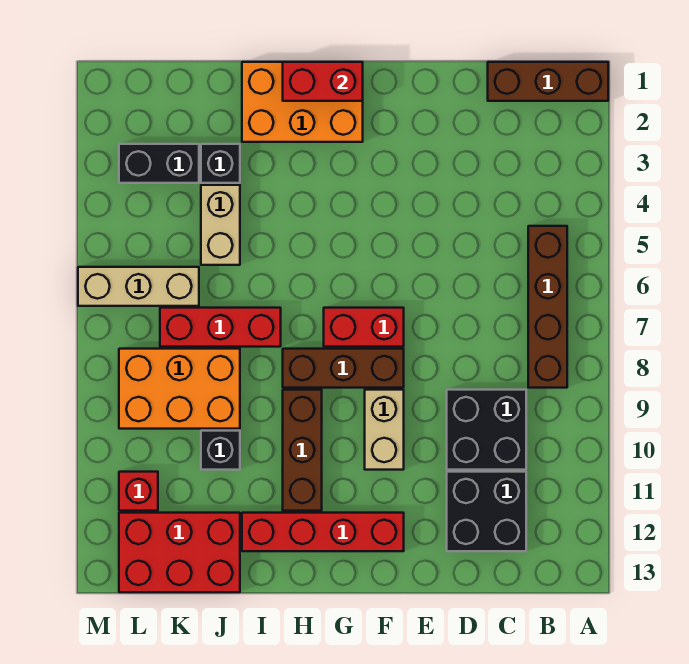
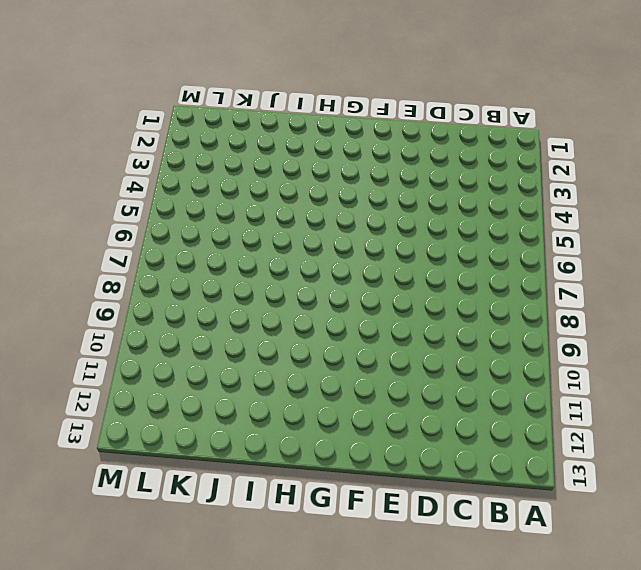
none -> brown 1x3 brick [488,62,608,101]
none -> brown 1x4 brick [528,226,567,388]
none -> black 2x2 brick [447,390,526,470]

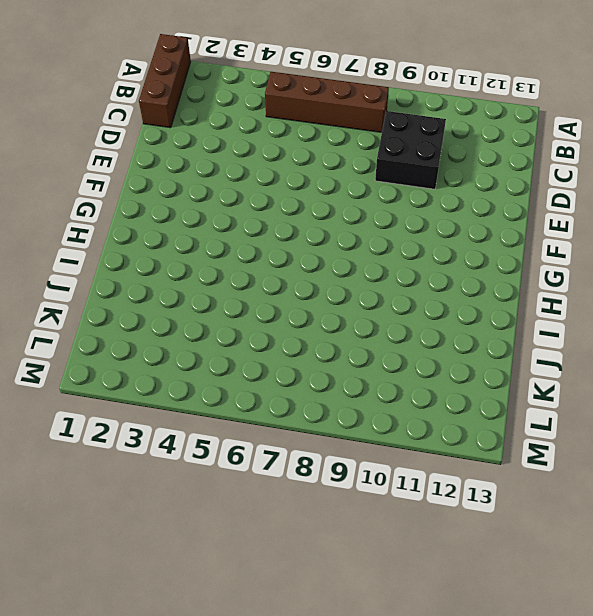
none -> black 2x2 brick [447,472,526,551]
none -> red 1x2 brick [324,308,404,347]
none -> brown 1x3 brick [283,349,404,388]

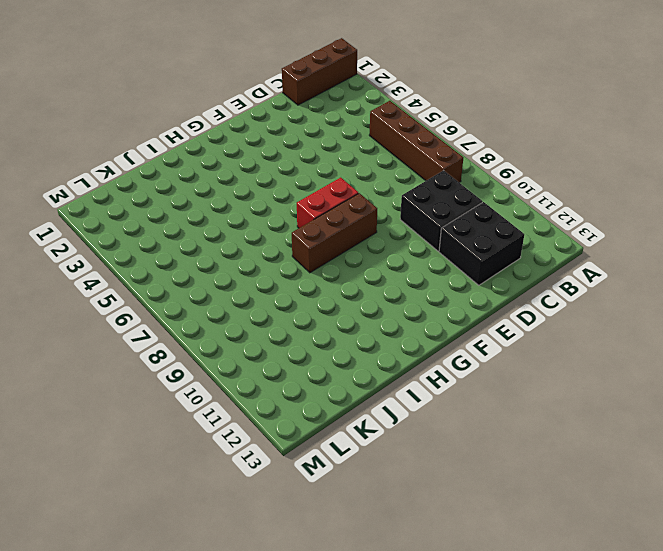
none -> tan 1x2 brick [365,390,404,470]
none -> red 1x4 brick [242,513,404,551]
none -> orange 2x3 brick [242,62,363,142]

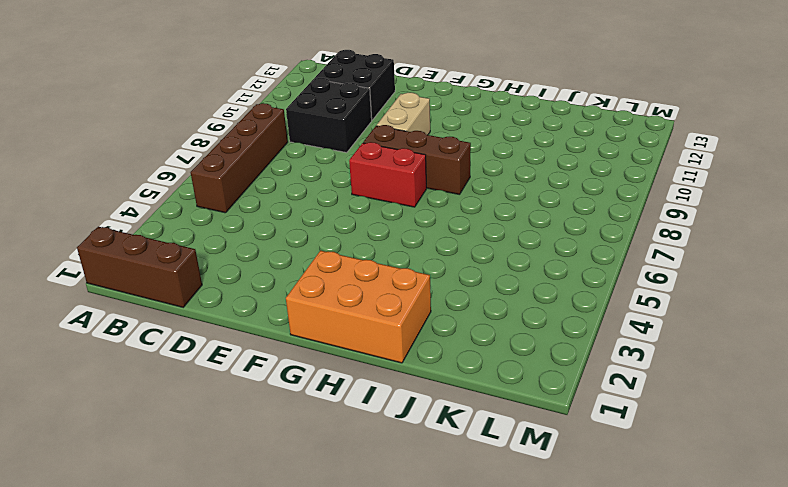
none -> red 1x4 brick [242,513,404,551]
none -> brown 1x3 brick [283,390,322,511]
none -> red 1x3 brick [160,308,281,347]

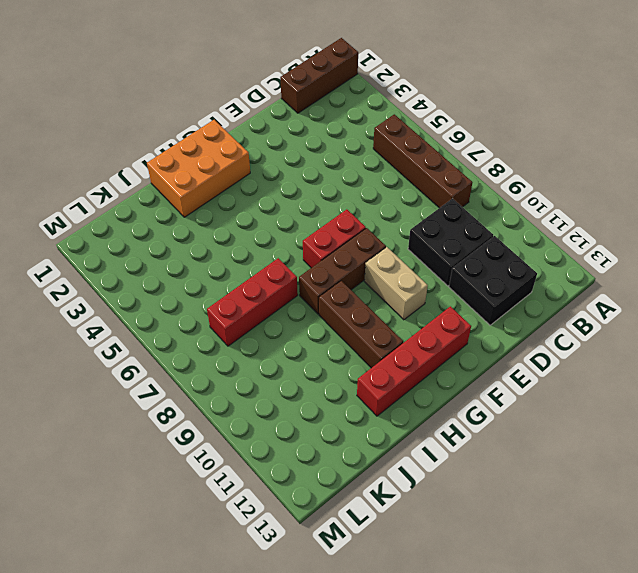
none -> black 1x1 brick [201,144,240,183]
none -> tan 1x2 brick [201,185,240,265]
none -> orange 2x3 brick [119,349,240,429]

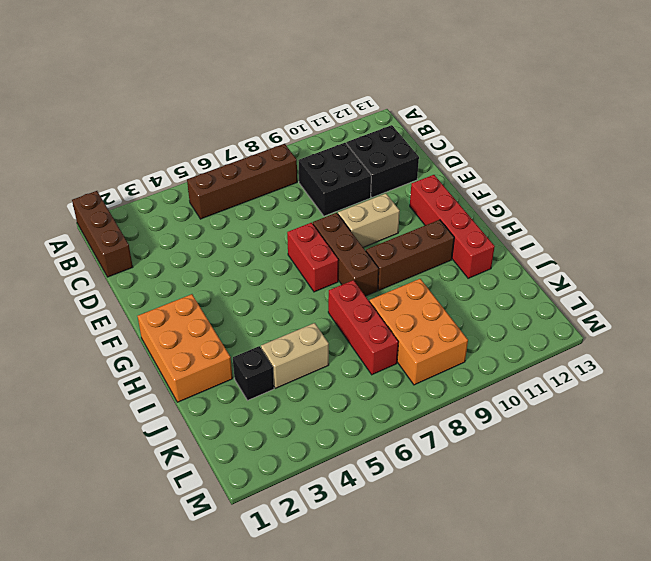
none -> black 1x1 brick [201,431,240,470]
none -> red 2x3 brick [119,513,240,592]
none -> black 1x2 brick [119,144,199,183]

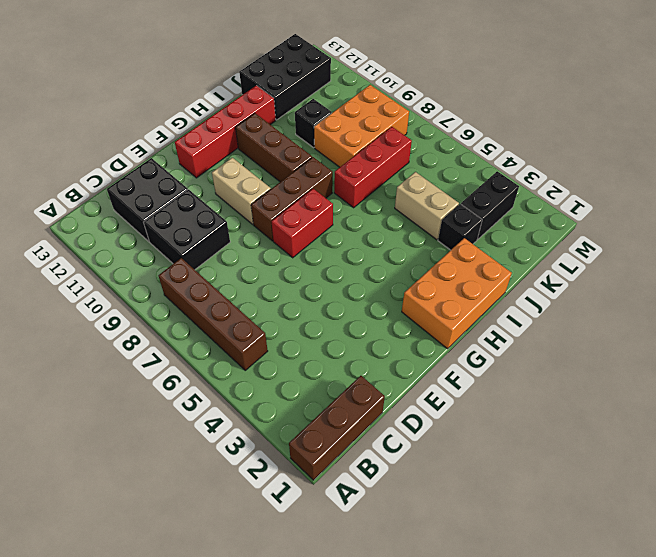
black 2x3 brick [239,34,331,120] -> red 2x3 brick [119,513,240,592]
none -> tan 1x3 brick [78,267,199,306]
none -> red 1x1 brick [119,472,158,511]
none -> red 1x2 brick [283,62,363,101]

